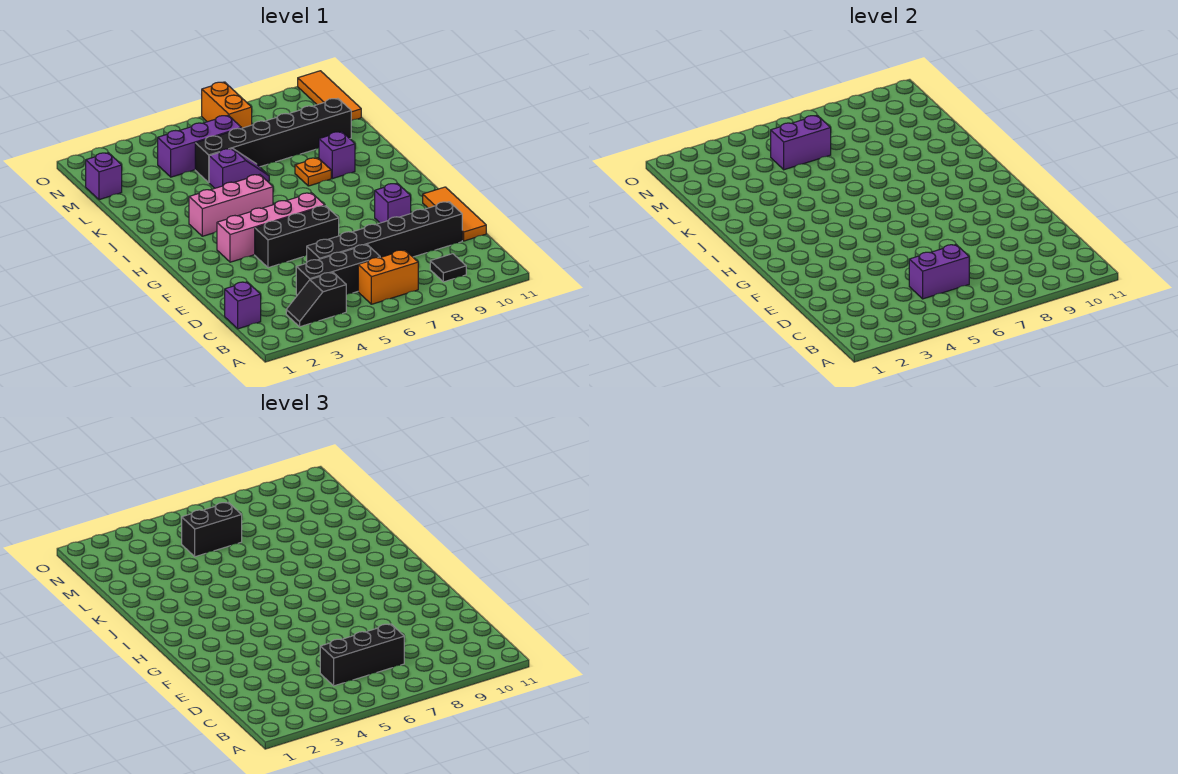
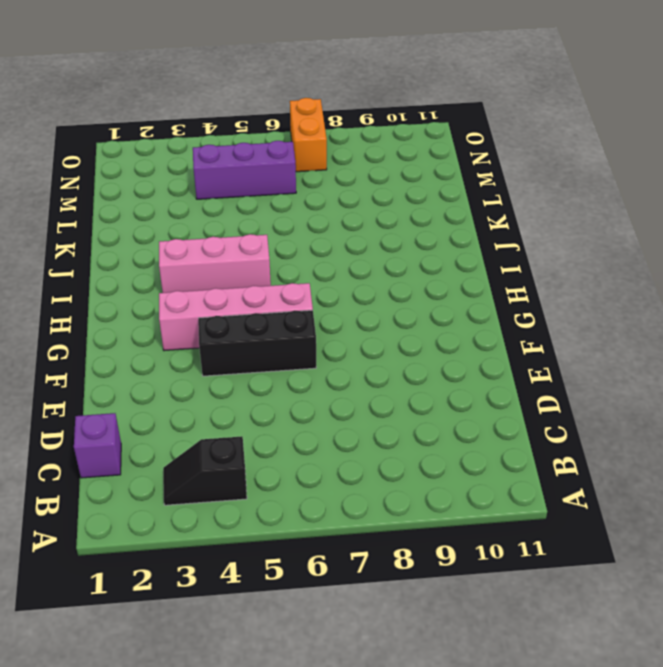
none -> orange 1x2 brick [358,250,418,304]
none -> black 1x1 tile [430,254,466,282]
none -> black 1x3 brick [296,245,380,295]

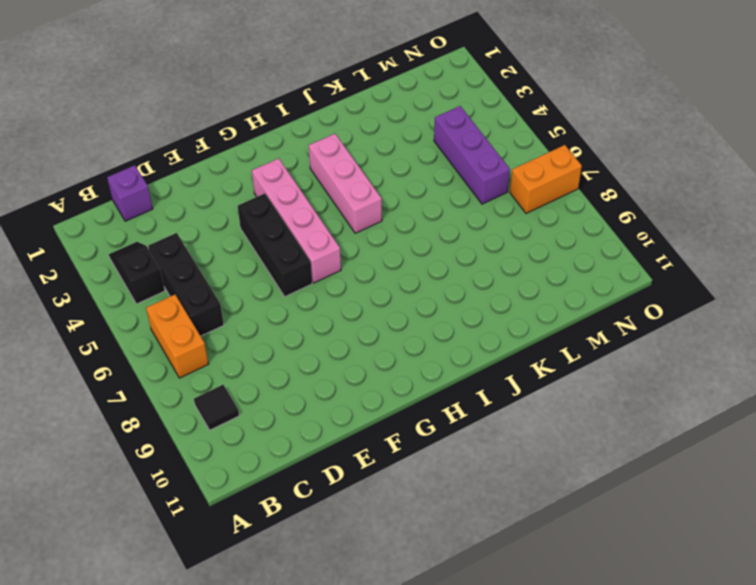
none -> black 1x6 brick [307,202,462,262]
none -> orange 1x3 tile [423,187,486,241]
none -> purple 1x1 brick [375,183,411,223]

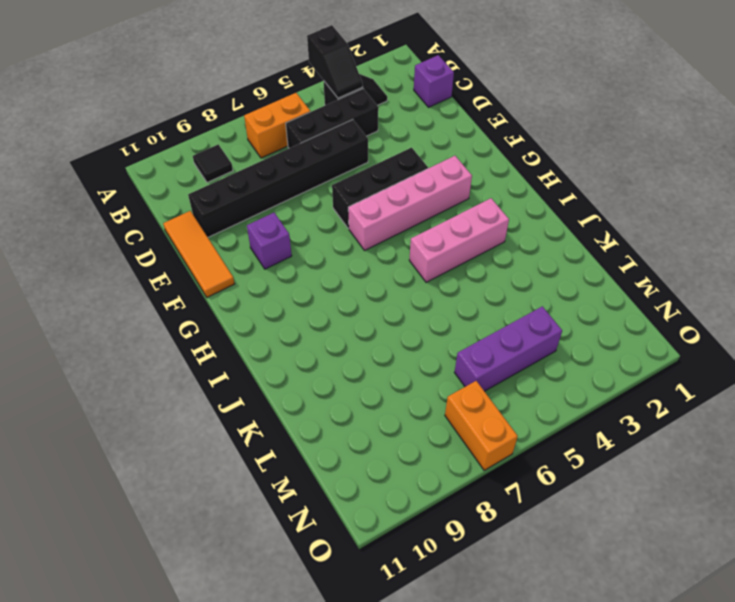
black 1x2 slope [307,25,363,98] -> none
none -> orange 1x1 plate [295,158,331,186]
none -> purple 1x1 brick [319,132,355,179]
none -> purple 1x2 slope [209,148,269,188]

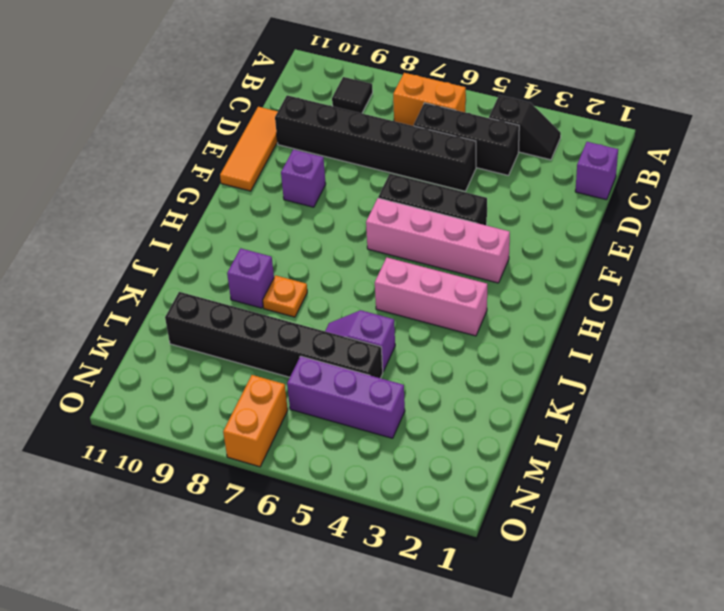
none -> purple 1x1 brick [86,153,122,200]
none -> orange 1x3 tile [298,71,361,121]
none -> purple 1x2 brick [909,245,969,299]

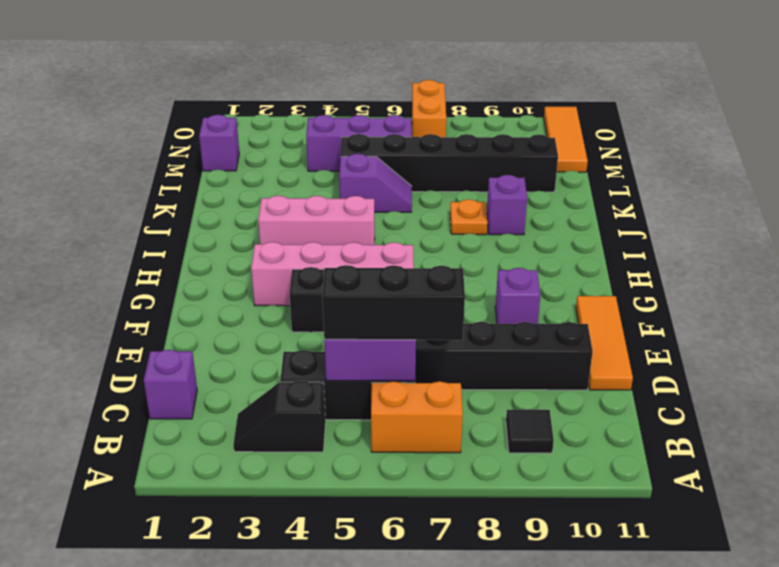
none -> purple 1x2 brick [771,115,831,170]
none -> black 1x2 brick [182,502,242,557]

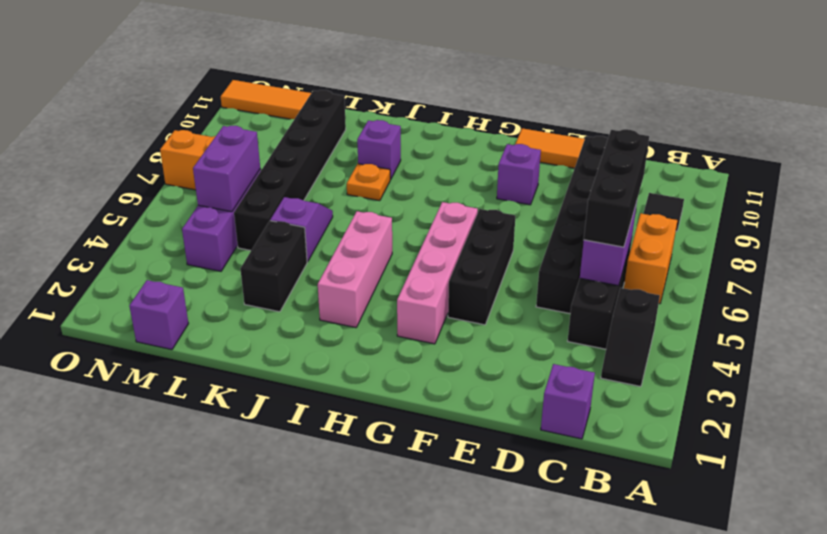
black 1x2 brick [240,221,307,312] -> black 1x2 brick moved to [182,502,242,557]

